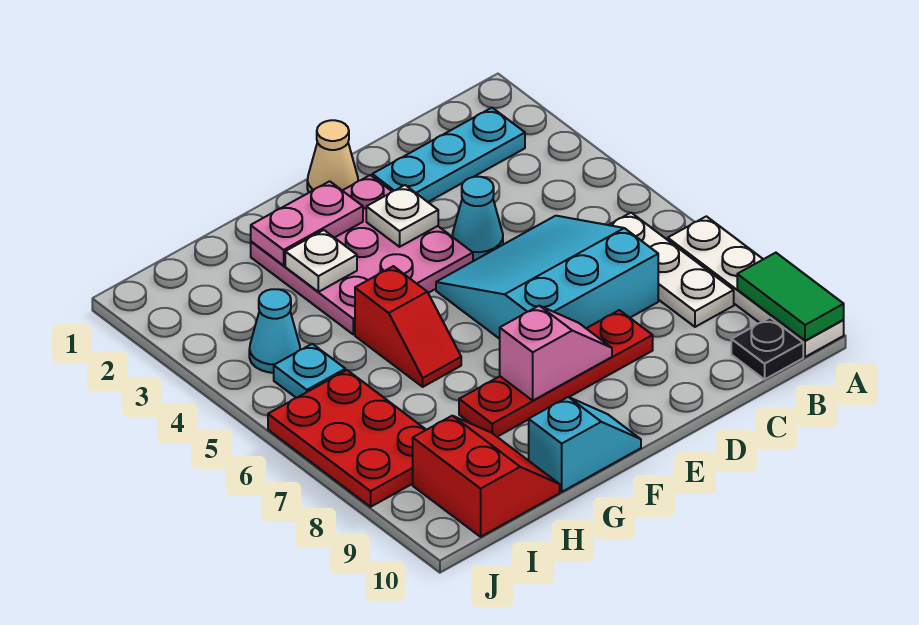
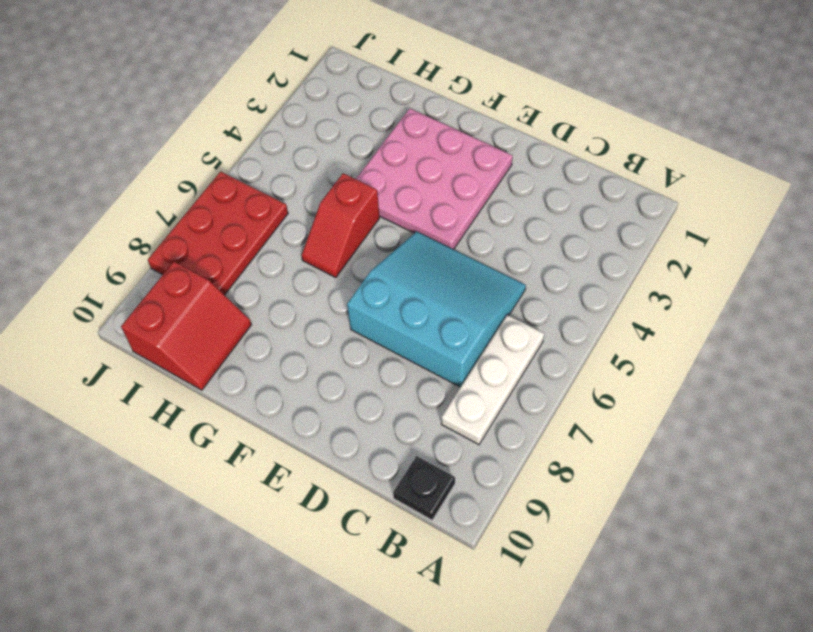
none -> white 1x4 plate [668,216,844,357]
none -> cyan 1x3 plate [372,108,525,202]
none -> cyan 1x1 cone [452,177,503,260]

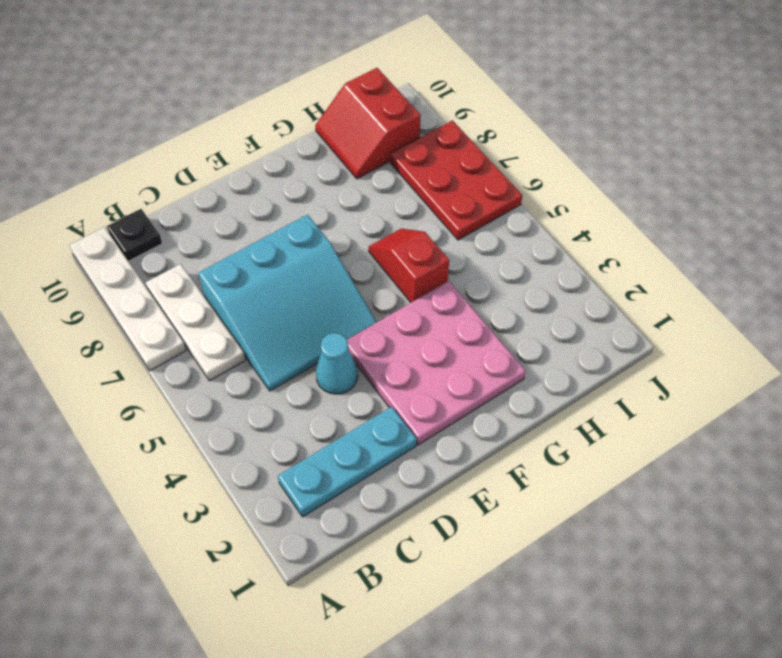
none -> red 1x4 plate [459,310,653,437]
none -> tan 1x1 cone [307,120,358,192]
none -> cyan 1x2 slope [529,397,641,492]

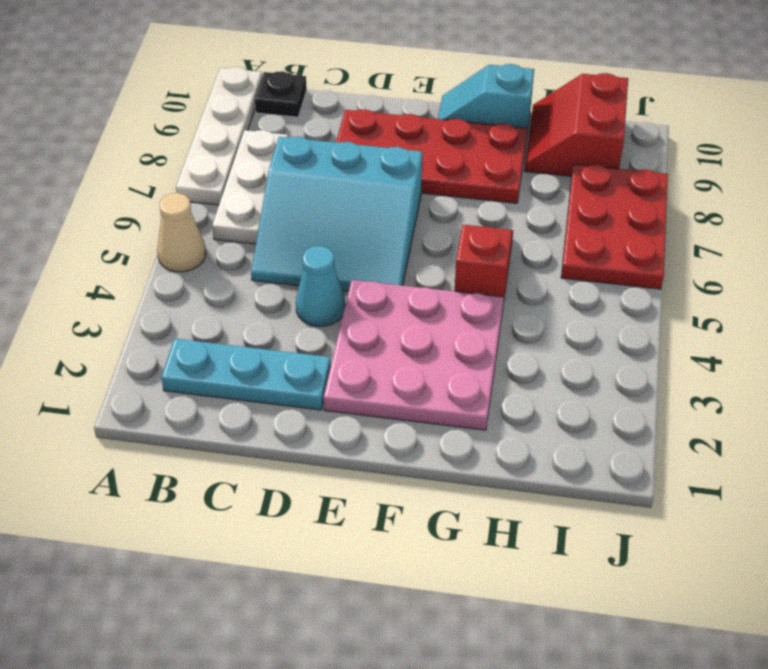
tan 1x1 cone [157,193,206,272] -> tan 1x1 cone moved to [307,120,358,192]
red 2x4 plate [336,109,527,203] -> red 1x4 plate [459,310,653,437]
none -> cyan 1x1 cone [249,289,300,373]
none -> cyan 1x1 plate [274,344,345,398]
none -> green 1x2 tile [737,253,844,341]

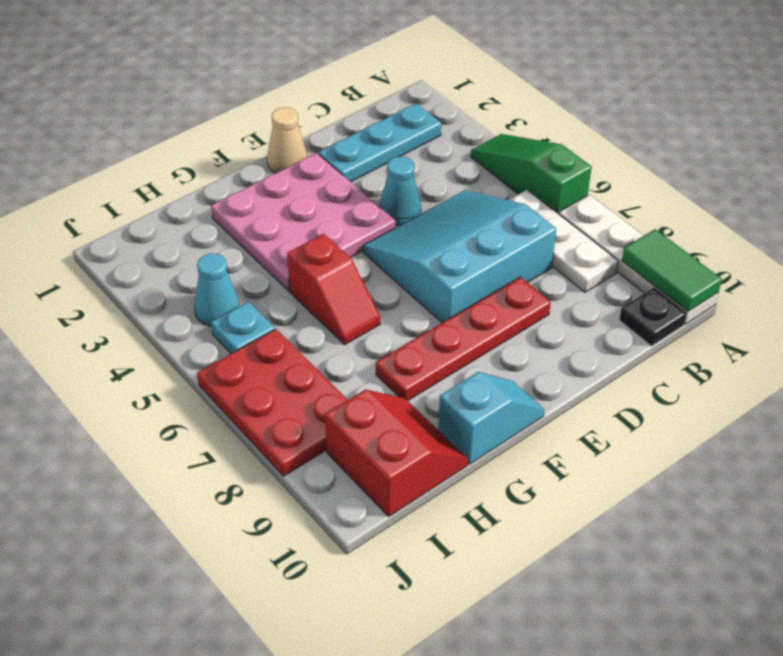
green 1x3 slope [471,134,592,214] -> none
none -> white 1x1 plate [366,185,438,247]
none -> pink 1x2 slope [500,306,612,400]
none -> pink 1x2 plate [251,181,363,265]

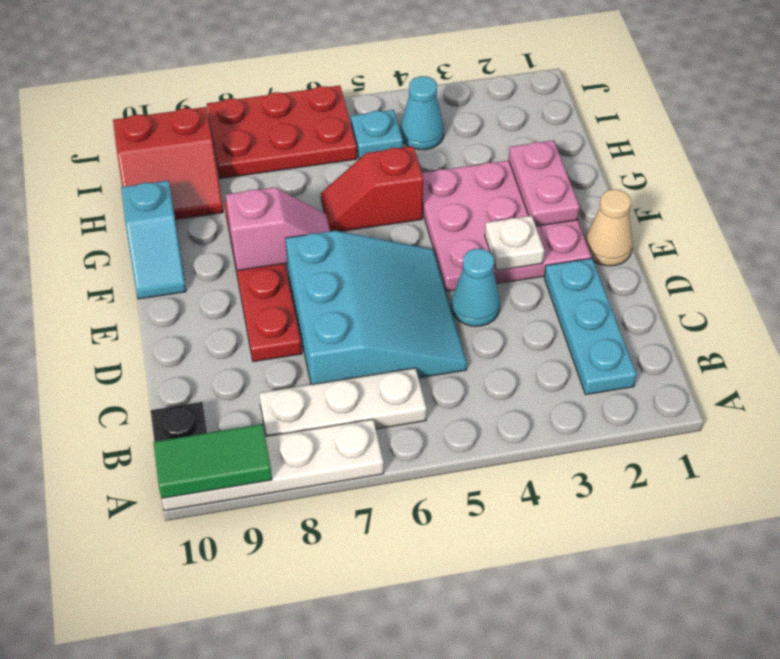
pink 1x2 slope [226,187,330,271] -> pink 1x2 slope turned to [500,306,612,400]
none -> white 1x1 plate [285,230,357,292]

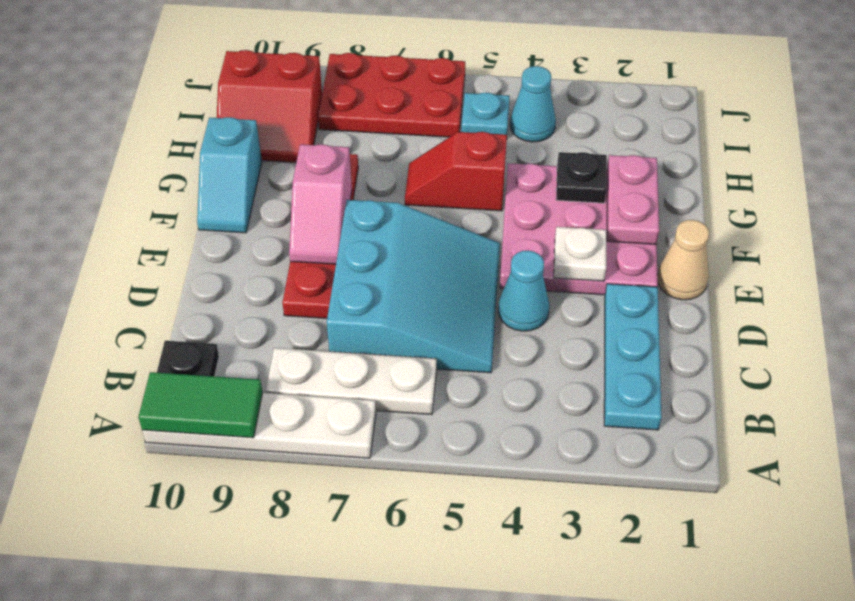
black 1x1 plate [556,152,607,203] -> white 1x1 plate [285,230,357,292]

